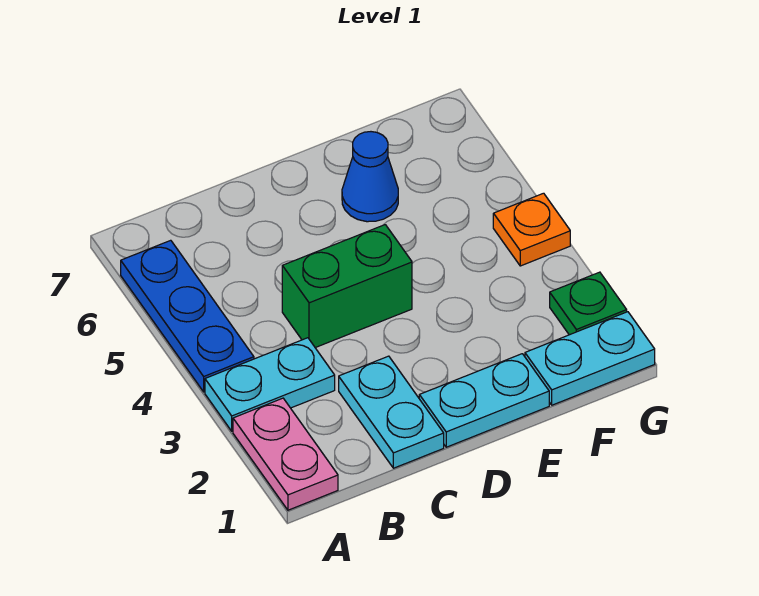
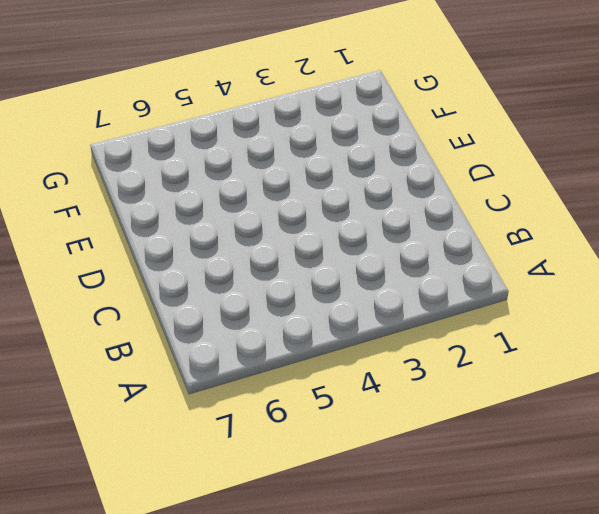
none -> pink 1x2 plate [233,398,338,510]
none -> cyan 1x2 plate [205,338,335,431]

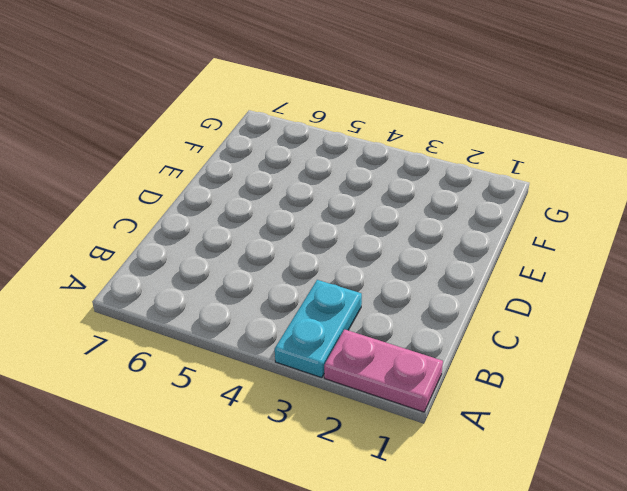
none -> blue 1x3 plate [121,240,254,392]
none -> cyan 1x2 plate [339,356,444,468]

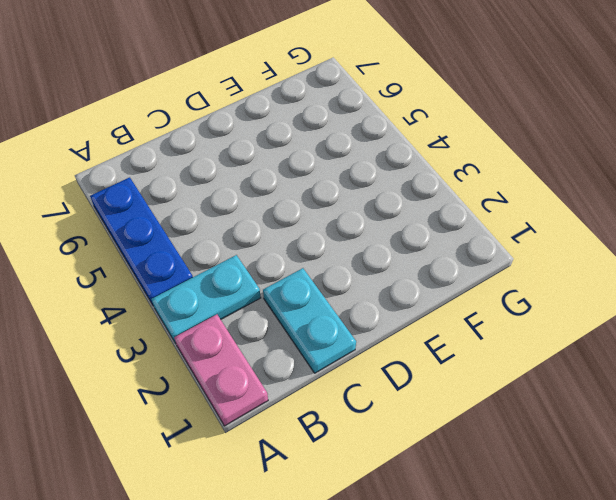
none -> green 1x2 brick [282,225,412,348]
none -> cyan 1x2 plate [419,354,549,447]

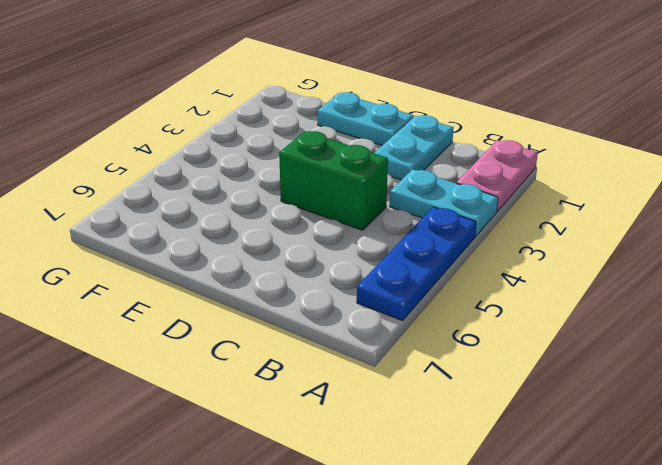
none -> blue 1x1 cone [342,132,398,222]
none -> cyan 1x2 plate [525,312,655,405]

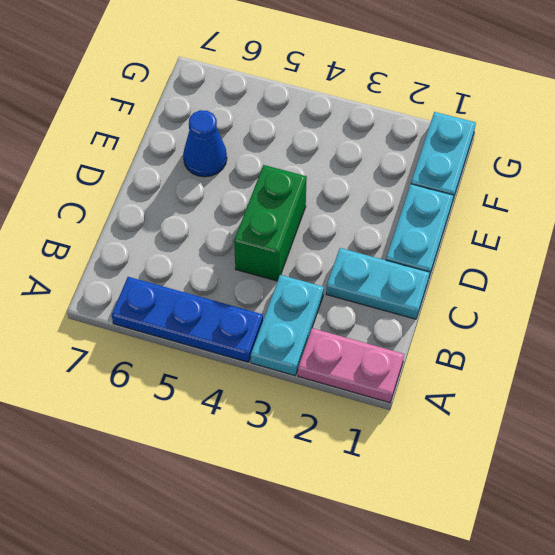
none -> green 1x1 plate [550,272,627,335]
none -> orange 1x1 plate [493,193,570,266]

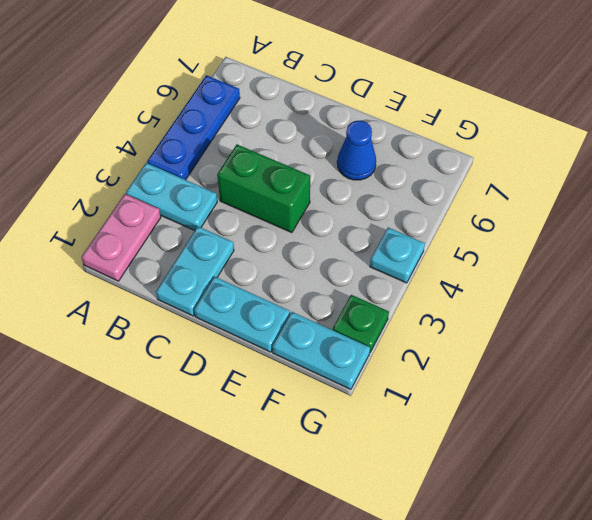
cyan 1x1 plate [370,228,425,283] -> orange 1x1 plate [493,193,570,266]

